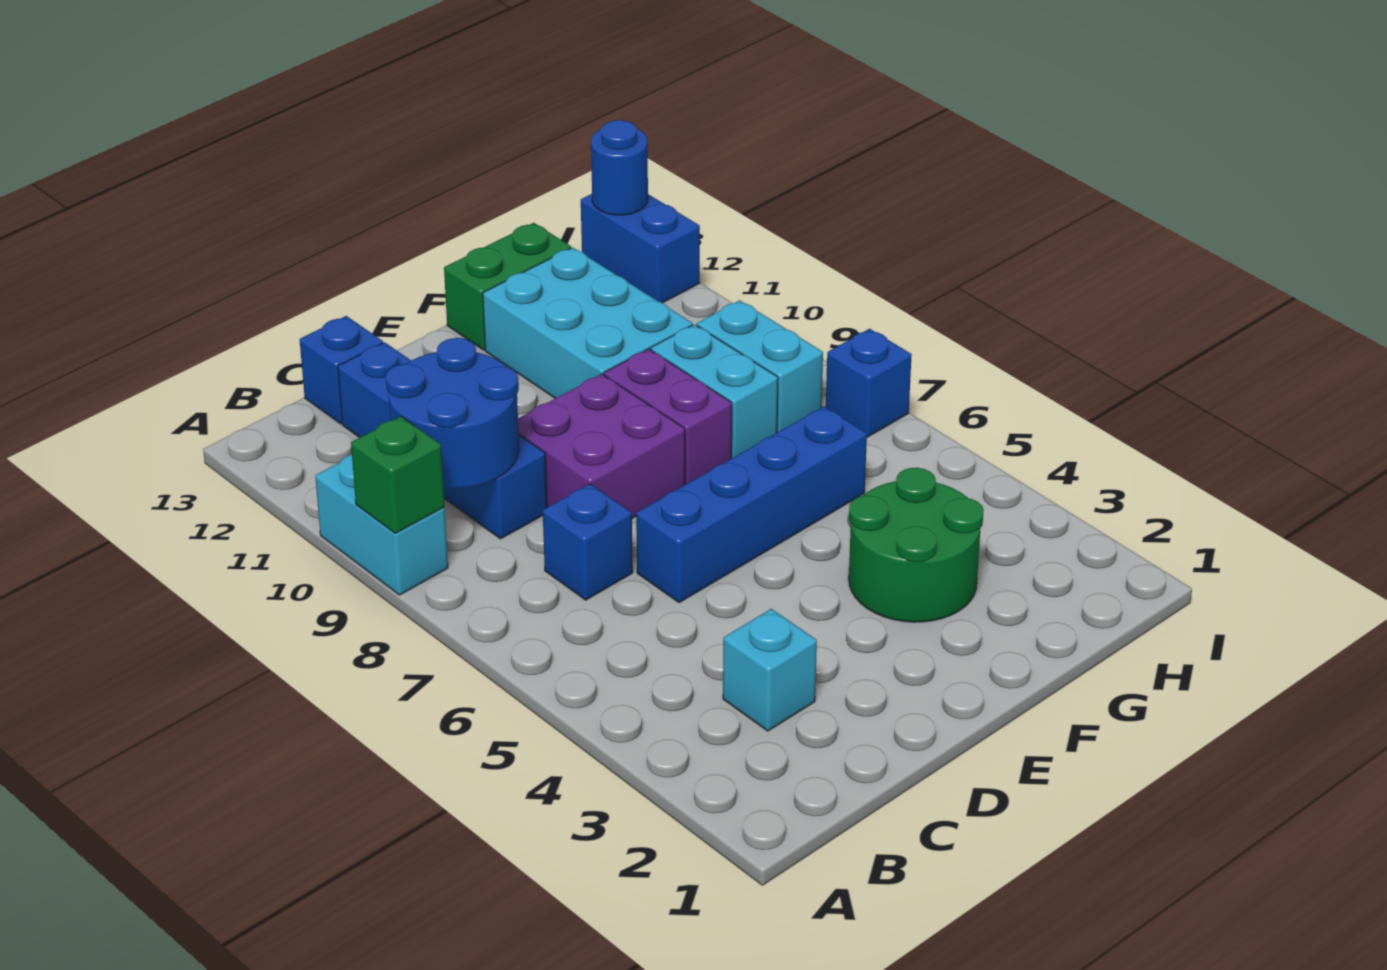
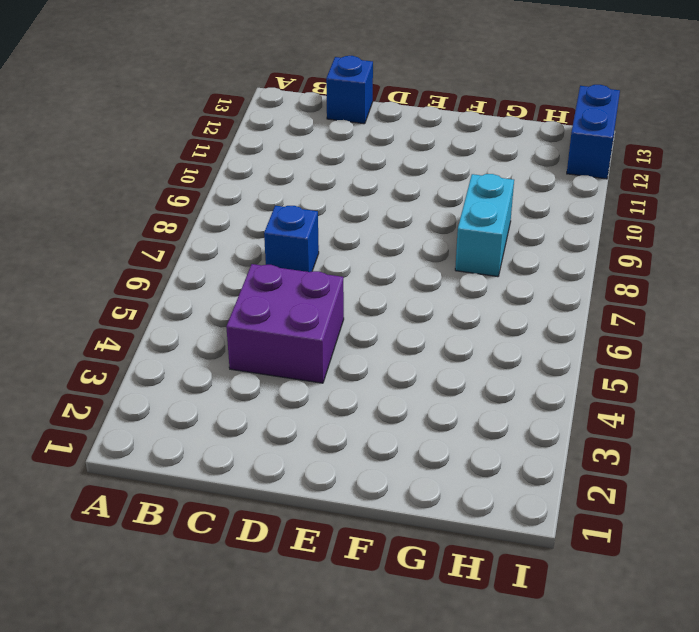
purple 2x2 brick [226,264,344,383] -> purple 2x2 brick moved to [518,374,685,518]
none -> cyan 1x2 brick [315,455,448,595]
none -> cyan 1x1 brick [723,609,817,731]
none -> blue 1x4 brick [338,342,547,539]

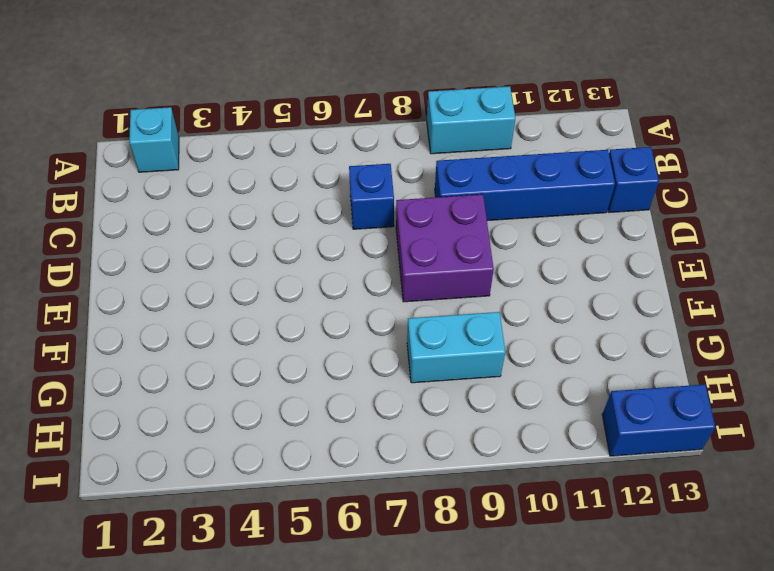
cyan 1x1 brick [129,107,179,172] -> cyan 1x1 brick moved to [723,609,817,731]
none -> blue 1x4 brick [636,406,867,603]
none -> green 2x2 round brick [849,468,984,622]
none -> purple 1x2 brick [604,349,732,485]

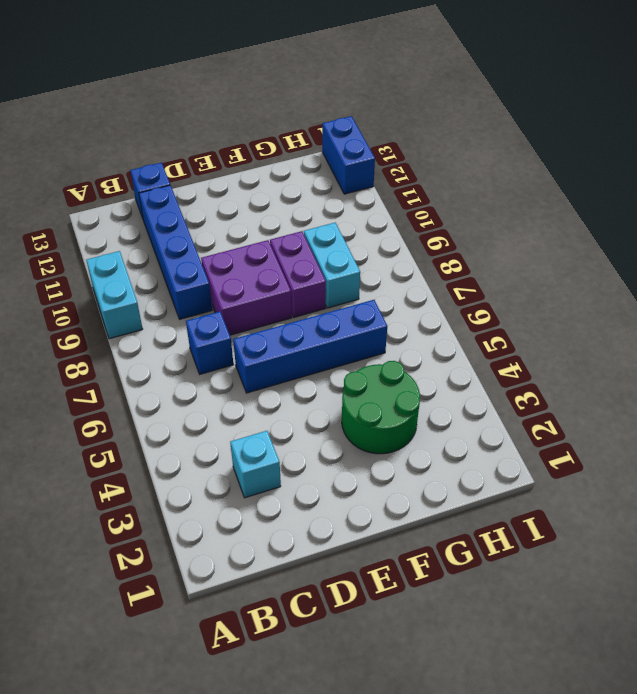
none -> cyan 2x3 brick [483,247,693,399]
none -> green 1x2 brick [444,223,571,350]
none -> cyan 1x2 brick [697,300,823,433]

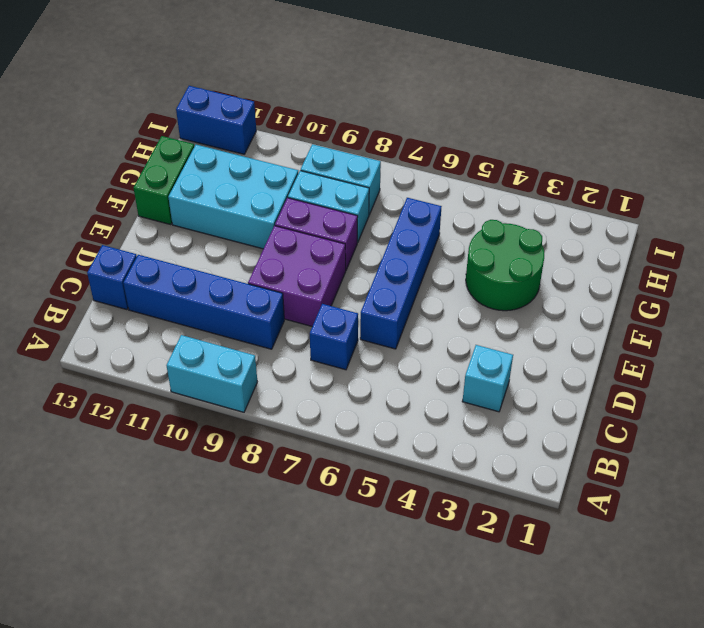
none -> blue 1x1 brick [826,329,912,437]
none -> green 1x1 brick [351,416,445,533]
none -> blue 2x2 round brick [386,338,519,489]

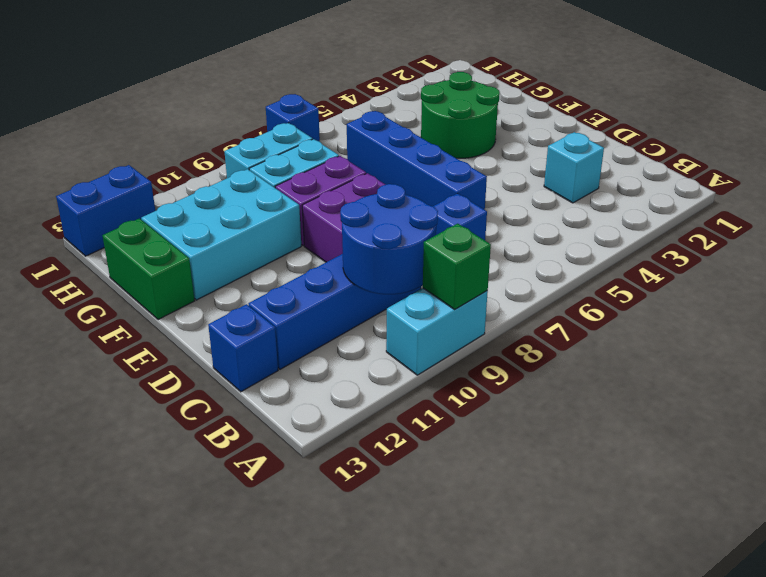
none -> blue 1x1 round brick [591,120,648,215]

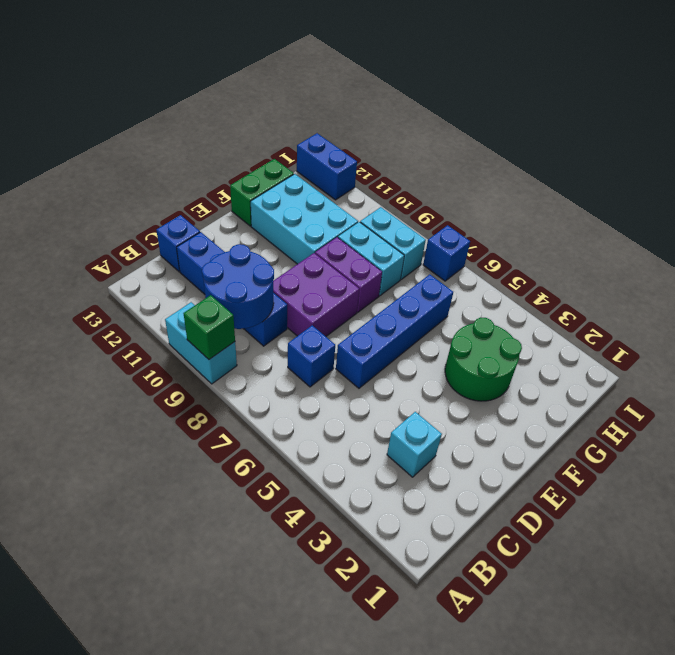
none -> blue 1x1 round brick [591,120,648,215]

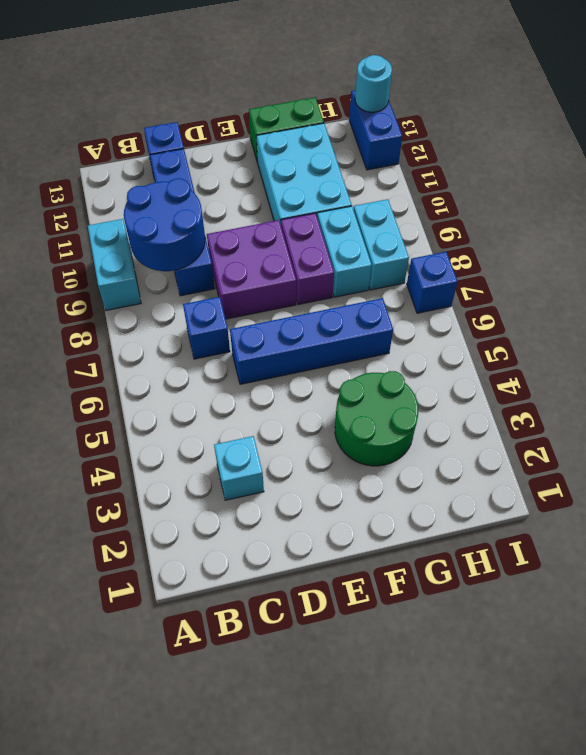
cyan 1x1 round brick [355,55,392,112] -> blue 1x1 round brick [591,120,648,215]
none -> green 1x1 brick [351,416,445,533]

